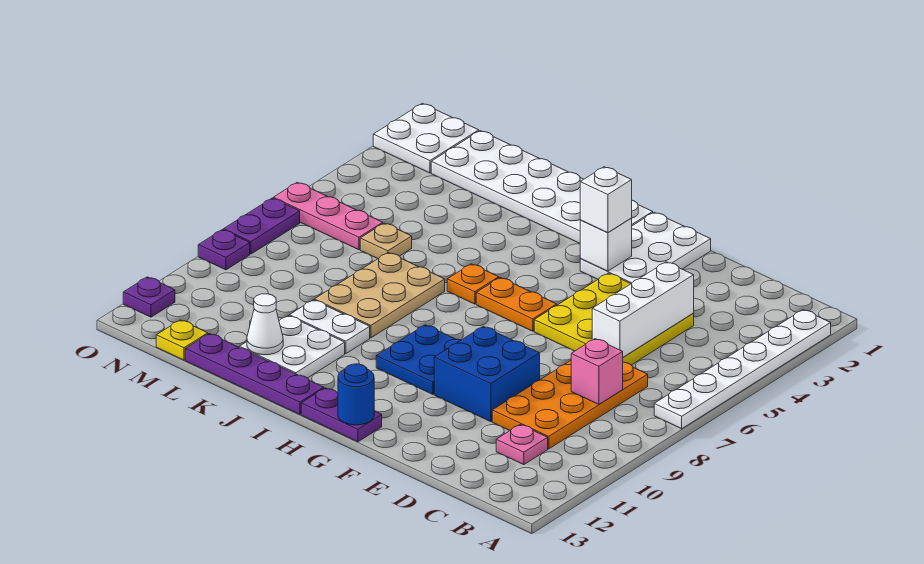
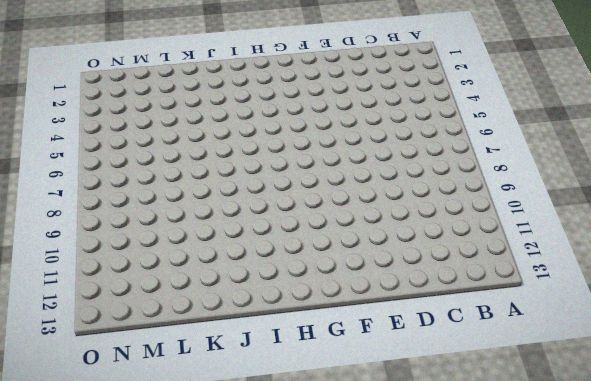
none -> white 1x6 plate [654,310,831,429]
none -> orange 2x4 plate [492,361,648,449]
none -> pink 1x1 plate [496,425,548,465]

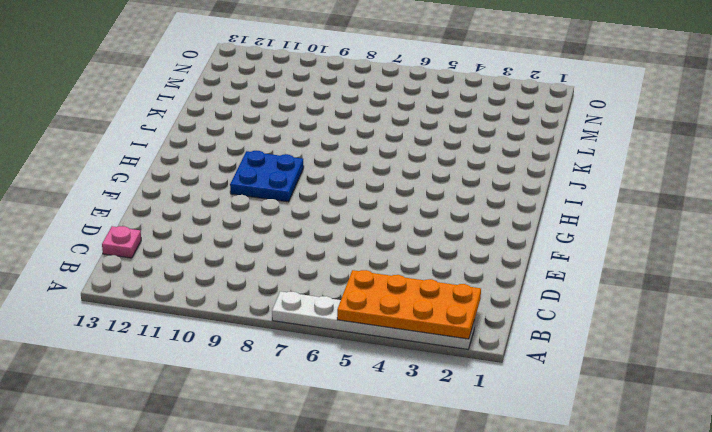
orange 2x4 plate [337,270,481,339] -> orange 2x4 plate moved to [492,361,648,449]
pink 1x1 plate [102,226,141,258] -> pink 1x1 plate moved to [496,425,548,465]
none -> yellow 3x3 plate [534,273,694,365]
none -> blue 2x2 brick [434,326,540,422]
none -> white 2x3 plate [580,212,711,284]

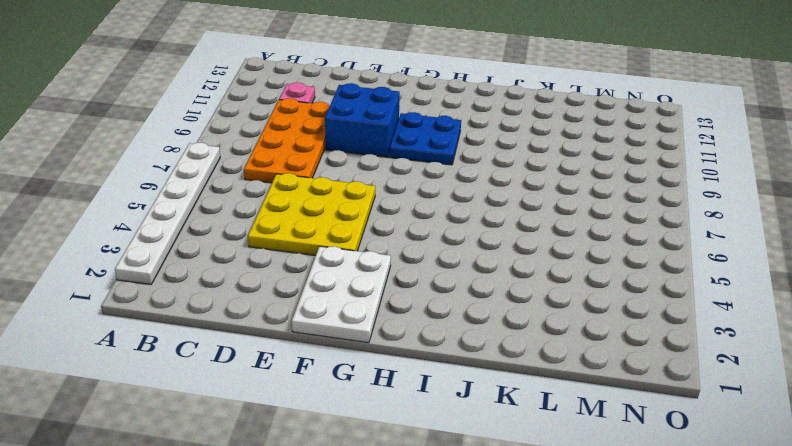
none -> orange 1x2 plate [476,278,557,331]
none -> purple 1x2 plate [301,388,382,442]
none -> white 2x6 plate [431,131,653,243]

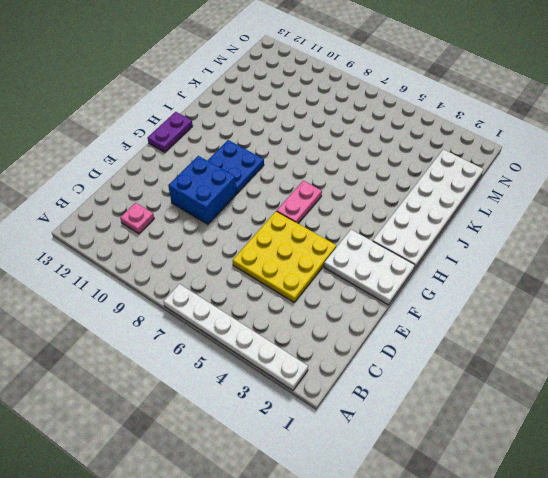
pink 1x2 plate [277,181,322,223] -> orange 1x2 plate [476,278,557,331]
none -> orange 2x4 plate [492,361,648,449]
none -> orange 1x1 plate [447,264,499,304]
none -> purple 1x4 plate [185,334,324,415]

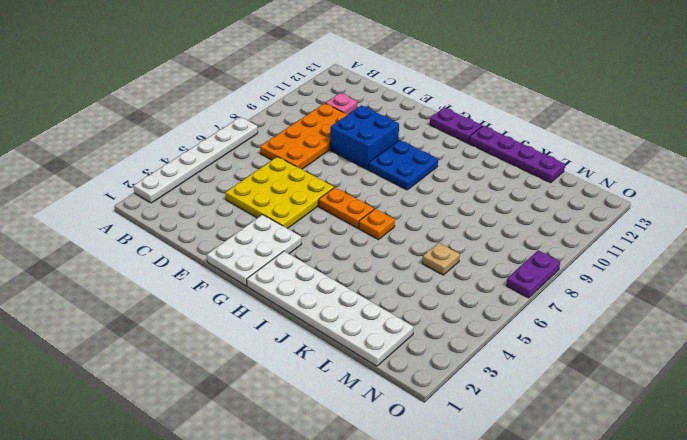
none -> tan 2x3 plate [314,253,445,338]
none -> white 1x2 plate [289,300,370,354]
none -> white 2x2 plate [239,316,345,378]

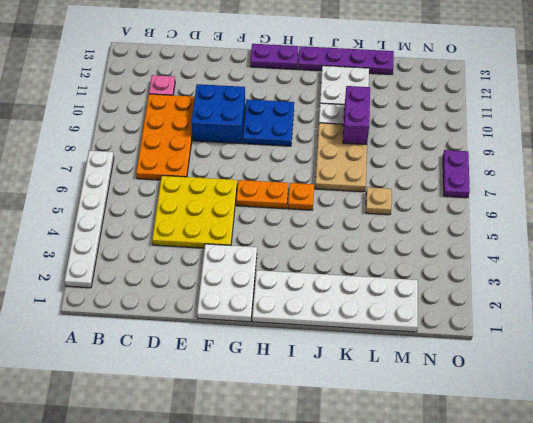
purple 1x2 brick [343,86,370,144] -> none
none -> pink 1x3 plate [273,182,383,250]
none -> yellow 1x1 plate [156,320,208,360]
none -> white 2x2 plate [373,103,479,173]

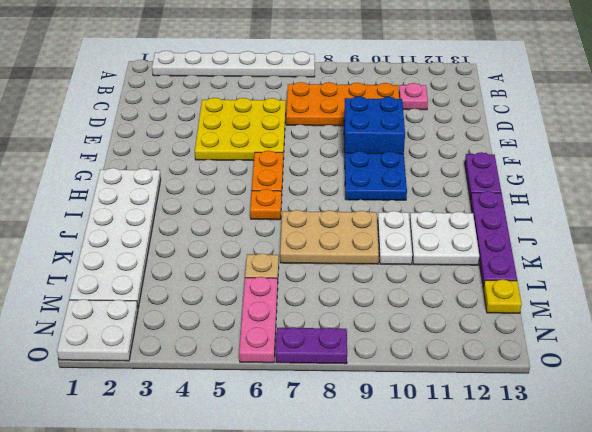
none -> white 2x3 plate [580,212,711,284]
none -> purple 1x1 plate [198,230,250,270]
none -> purple 1x1 plate [123,277,175,317]

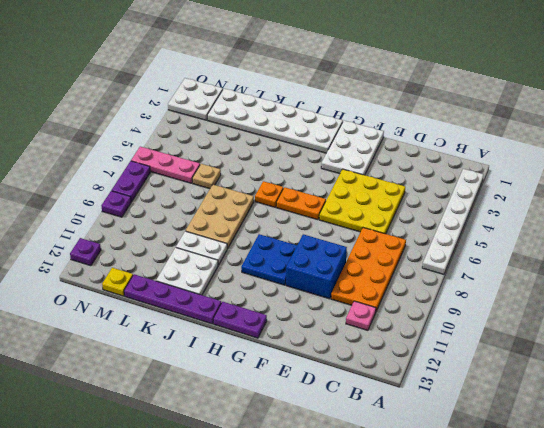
none -> pink 1x1 brick [571,339,623,404]
none -> white 1x3 brick [592,262,694,357]
none -> white 1x1 brick [580,218,632,271]

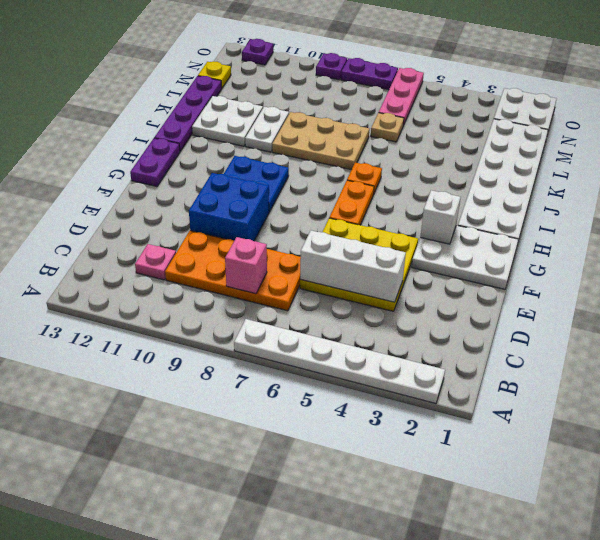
none -> blue 1x1 round brick [338,364,374,425]
none -> white 1x1 cone [247,294,283,355]
none -> white 1x1 brick [580,167,632,233]

